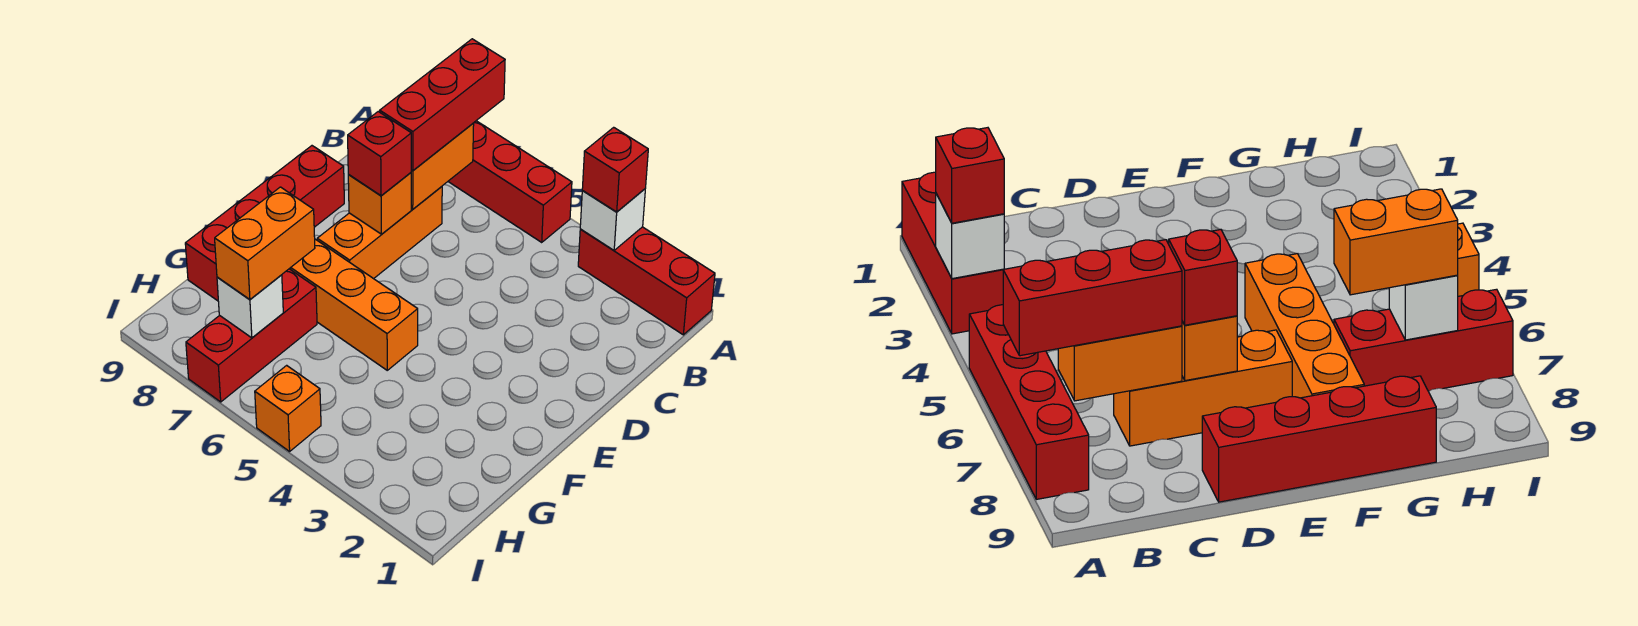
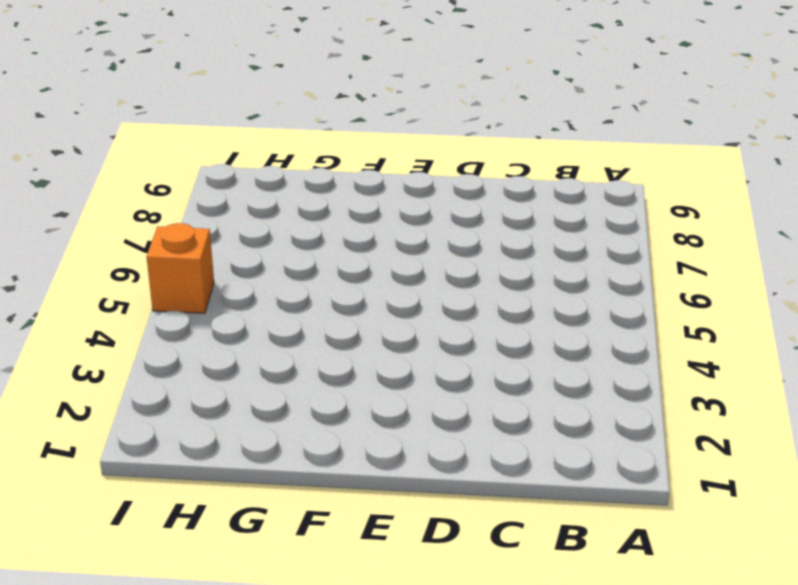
none -> red 1x3 brick [578,227,715,335]
none -> red 1x4 brick [448,121,572,242]
none -> orange 1x3 brick [317,187,442,279]

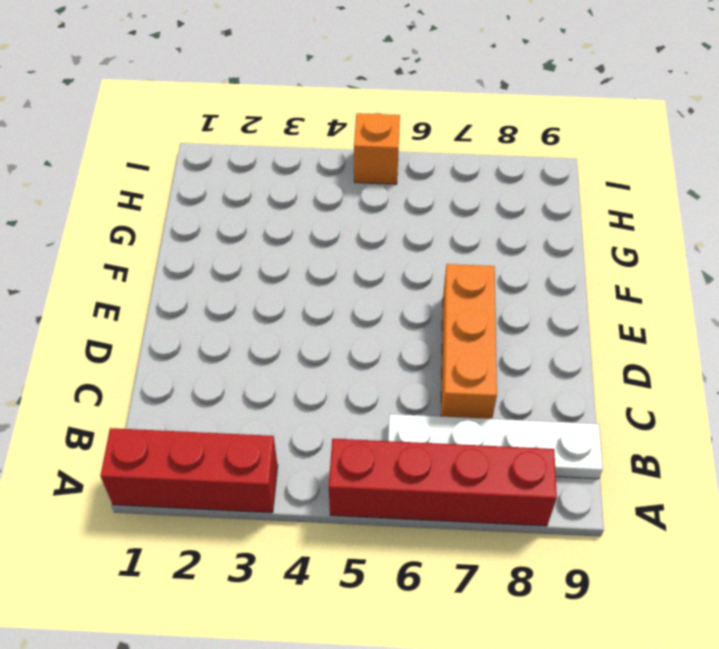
white 1x4 plate [388,414,603,479] -> none
none -> red 1x4 brick [185,146,344,301]
none -> orange 1x4 brick [289,239,418,370]
none -> red 1x3 brick [186,269,317,402]

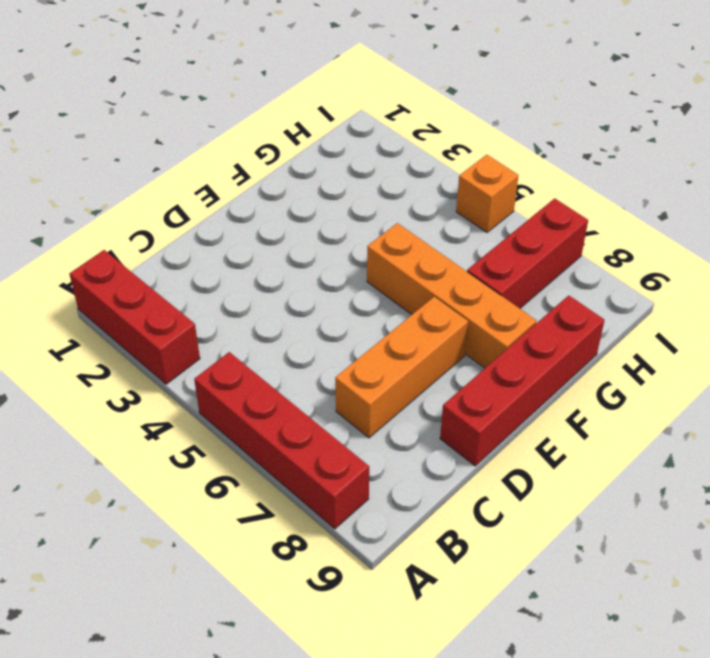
none -> white 1x1 brick [580,189,645,250]
none -> orange 1x2 brick [411,123,474,209]
none -> orange 1x1 brick [348,173,411,234]

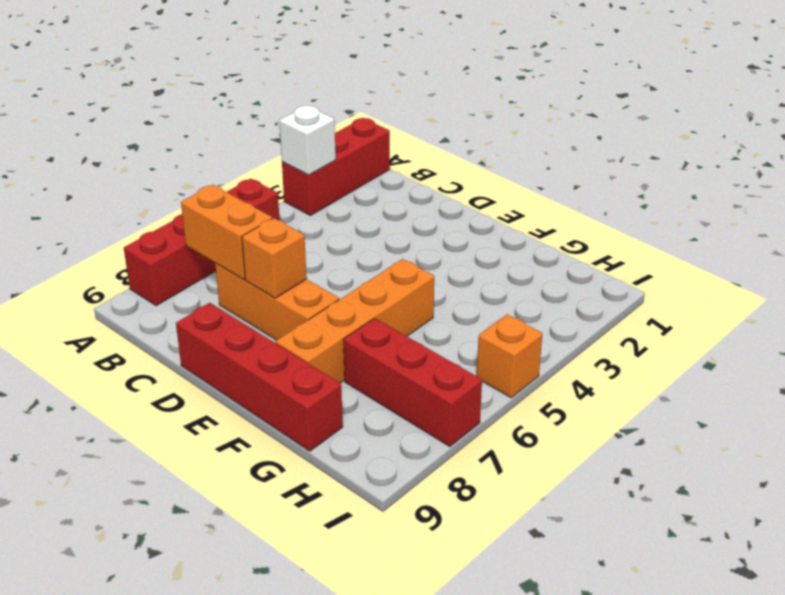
none -> white 1x1 brick [217,275,283,338]
none -> red 1x1 brick [582,127,648,212]
none -> red 1x3 brick [380,39,505,171]

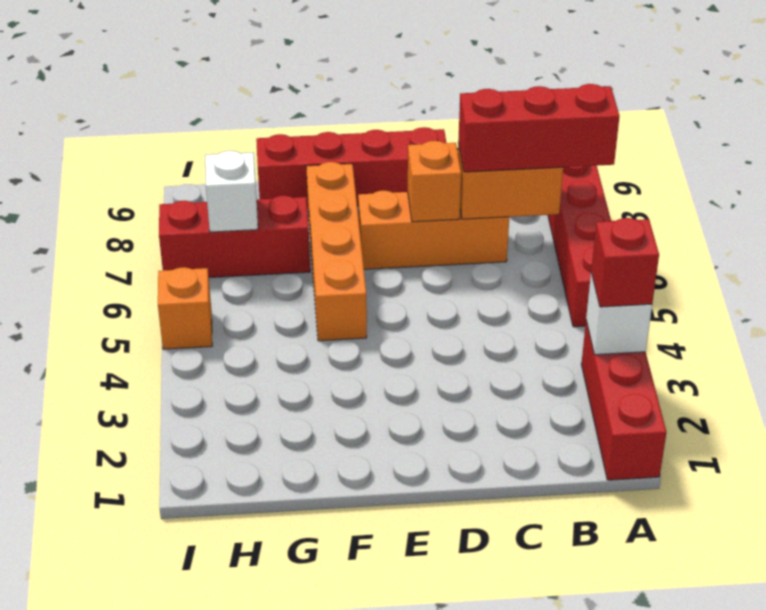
none -> red 1x1 brick [348,112,411,196]
none -> orange 1x2 brick [215,187,315,299]

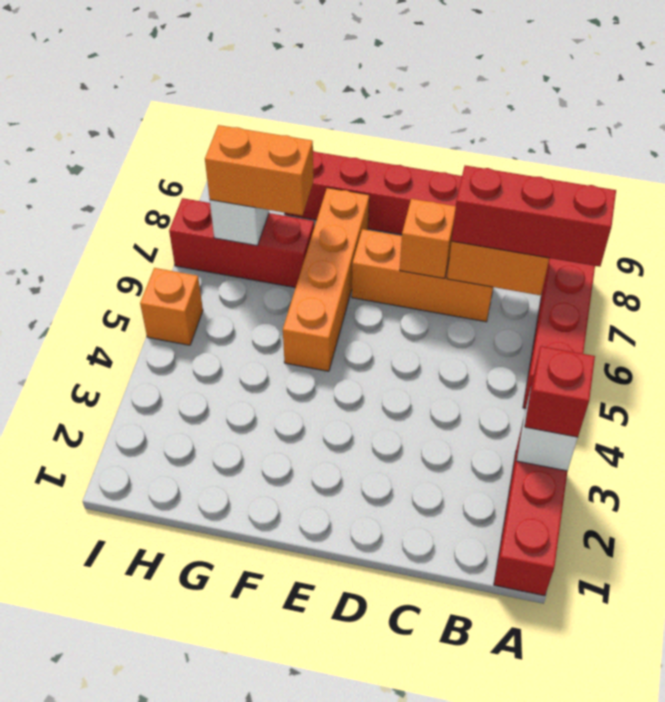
none -> red 1x1 brick [348,112,411,196]

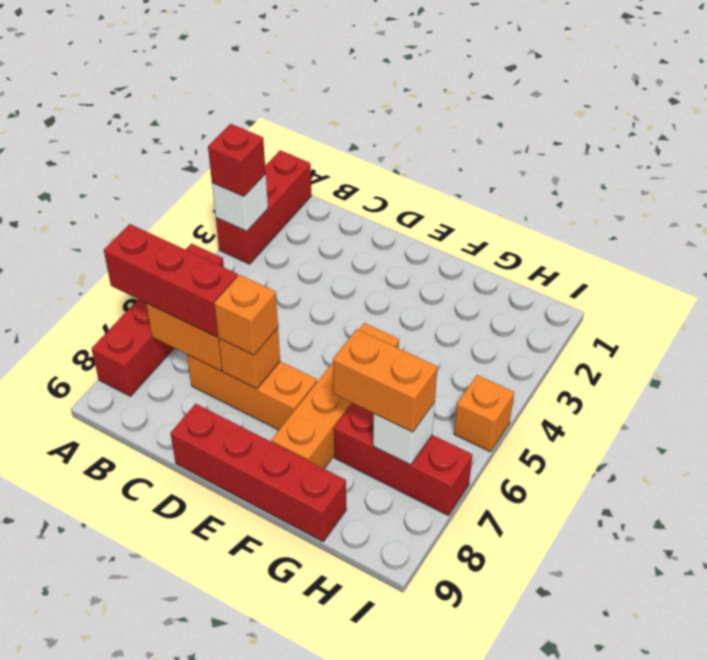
orange 1x1 brick [214,275,278,355] -> red 1x1 brick [348,112,411,196]

